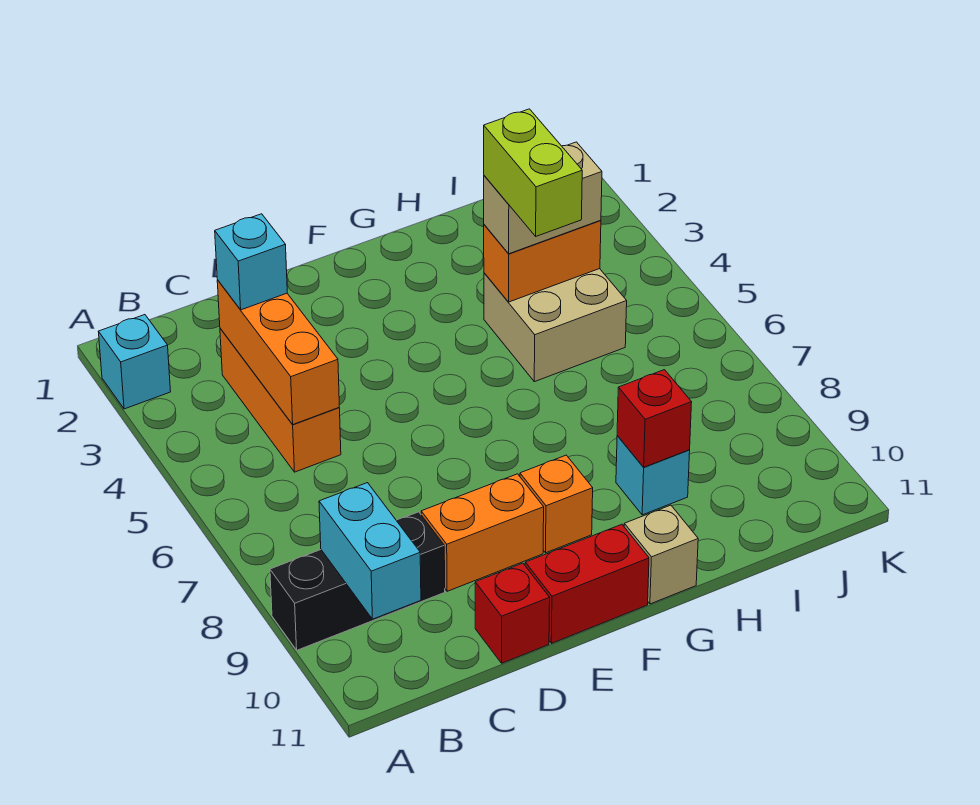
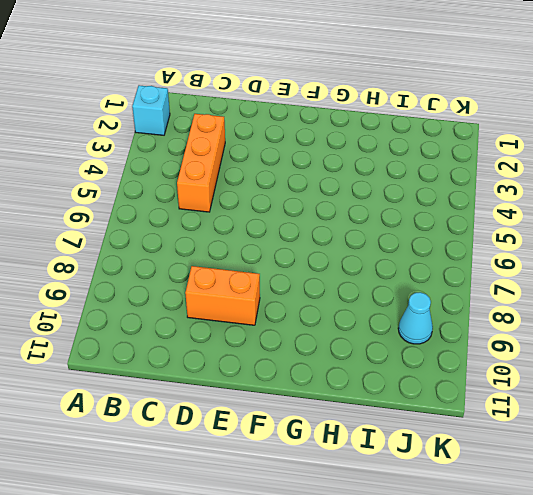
cyan 1x1 cone [398,292,433,344] -> none
none -> black 1x3 brick [270,512,445,650]
none -> red 1x1 brick [475,563,550,663]
none -> red 1x2 brick [525,524,649,643]

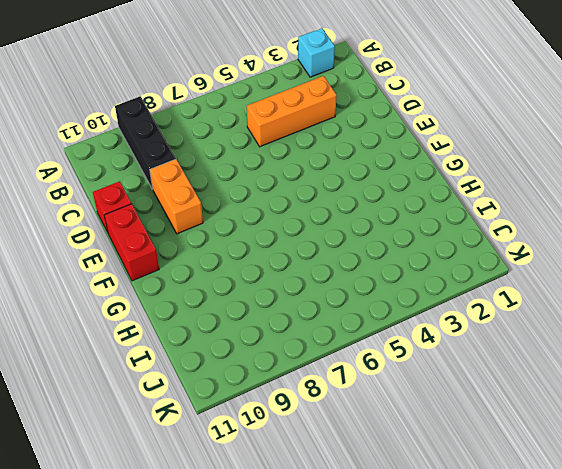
none -> orange 1x1 brick [520,455,593,553]
none -> tan 1x1 brick [624,505,698,604]
none -> tan 2x2 brick [484,269,627,382]

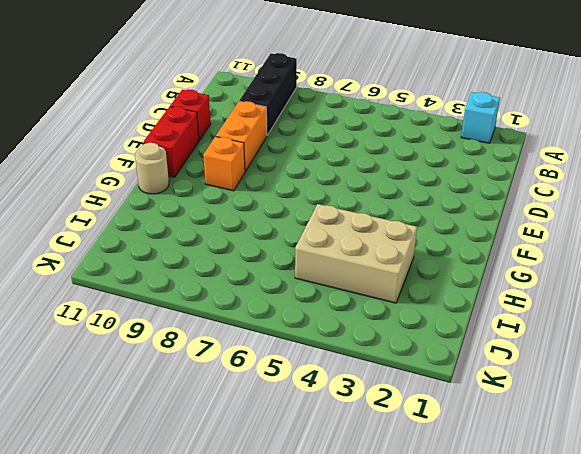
tan 1x1 round brick [135,143,169,194] -> tan 1x1 brick [624,505,698,604]
tan 2x3 brick [295,204,417,303] -> tan 2x2 brick [484,269,627,382]
none -> orange 1x3 brick [220,329,341,472]
none -> cyan 1x1 brick [616,436,690,515]
none -> cyan 1x2 brick [319,483,421,619]

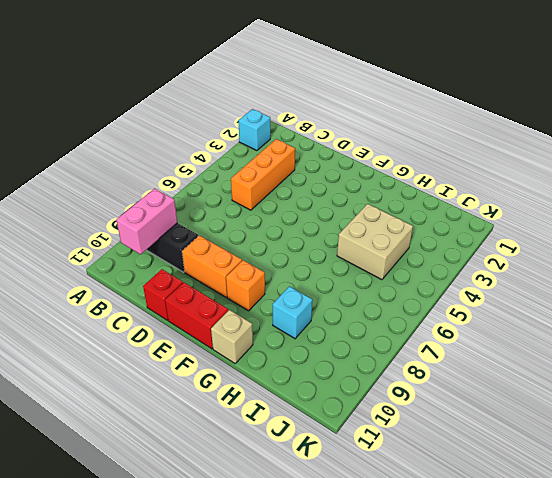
pink 1x2 brick [116,189,177,254] -> cyan 1x2 brick [319,483,421,619]
none -> orange 1x3 brick [217,280,339,424]
none -> orange 1x2 brick [484,220,601,302]
none -> red 1x1 brick [617,370,692,467]

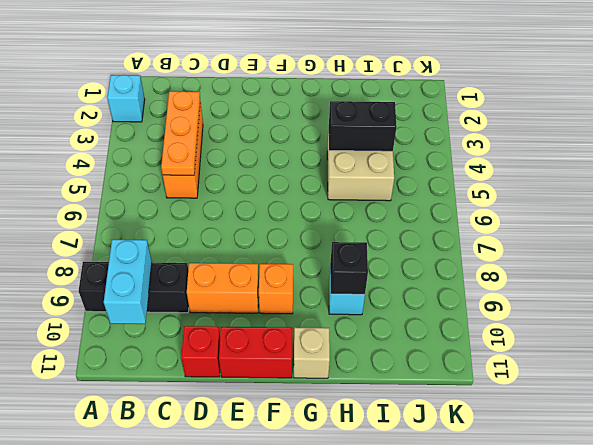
orange 1x3 plate [161,91,200,175] -> orange 1x3 brick [217,280,339,424]
black 1x2 brick [329,101,397,151] -> orange 1x2 brick [484,220,601,302]
black 1x1 brick [330,242,368,294] -> red 1x1 brick [617,370,692,467]
none -> cyan 1x1 brick [215,214,287,310]
none -> tan 1x2 brick [483,142,602,254]
none -> lime 1x2 brick [484,109,582,236]

